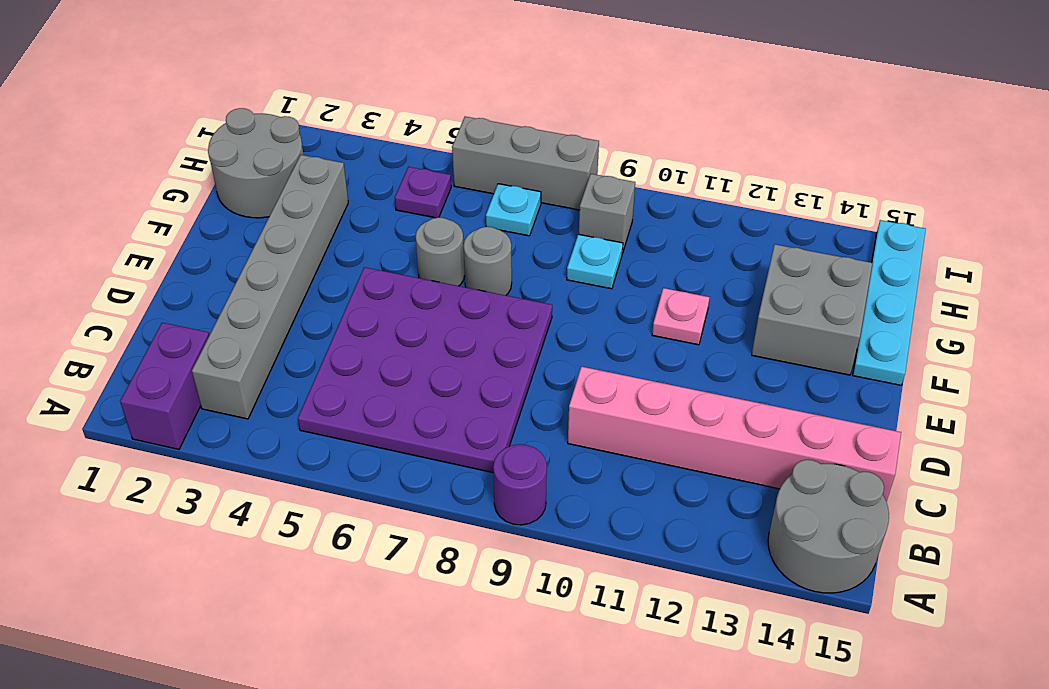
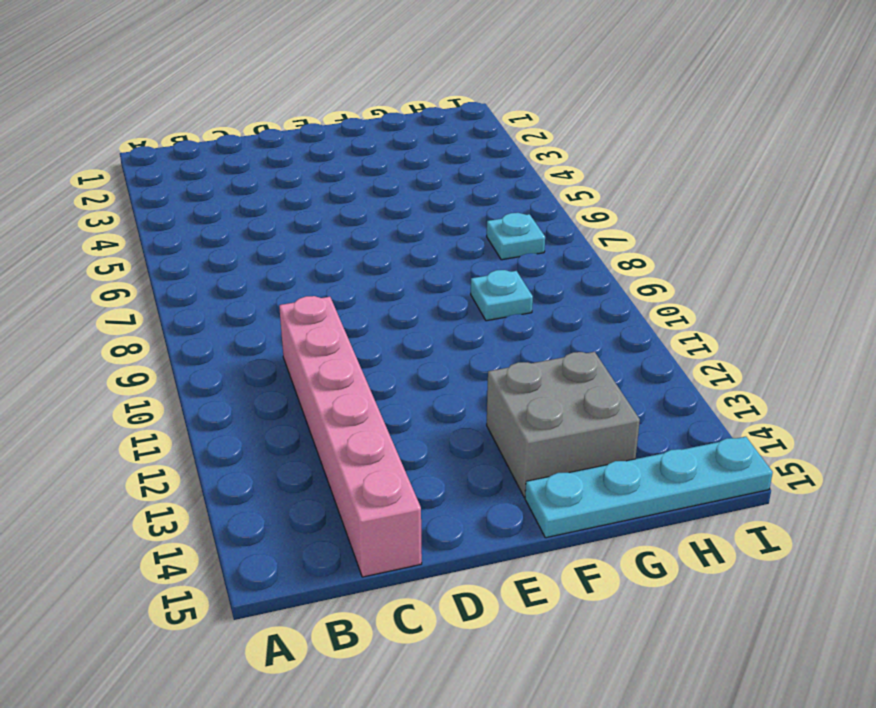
none -> purple 1x2 brick [120,323,209,449]
none -> purple 1x1 round brick [493,444,547,525]
none -> grey 2x2 round brick [768,460,889,593]

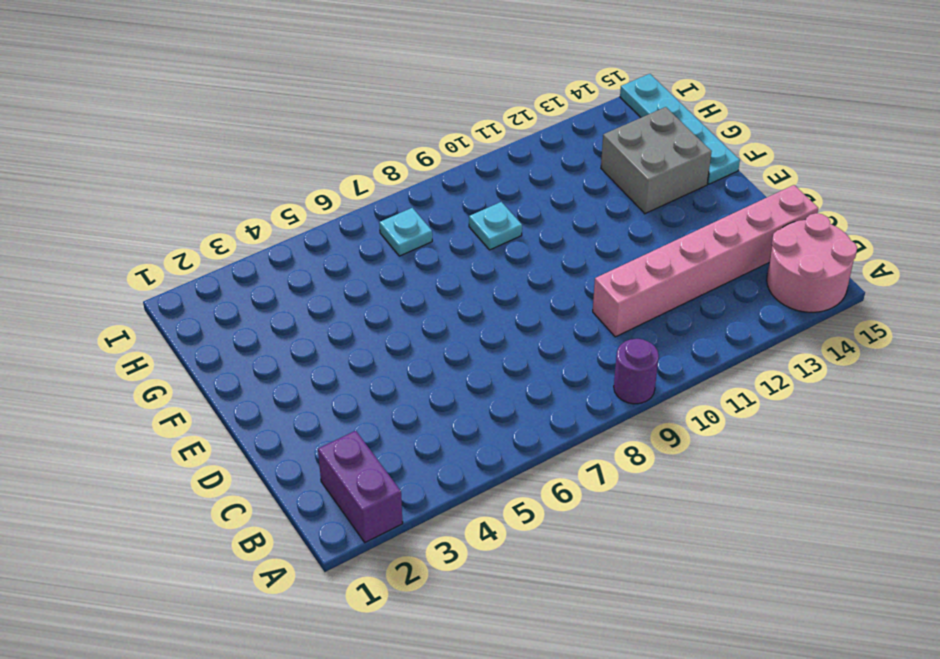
pink 2x2 round brick [767,213,857,312] -> grey 2x2 round brick [768,460,889,593]
none -> grey 1x6 brick [192,155,348,419]
none -> purple 4x4 plate [298,267,552,473]
none -> grey 1x1 round brick [416,217,465,286]

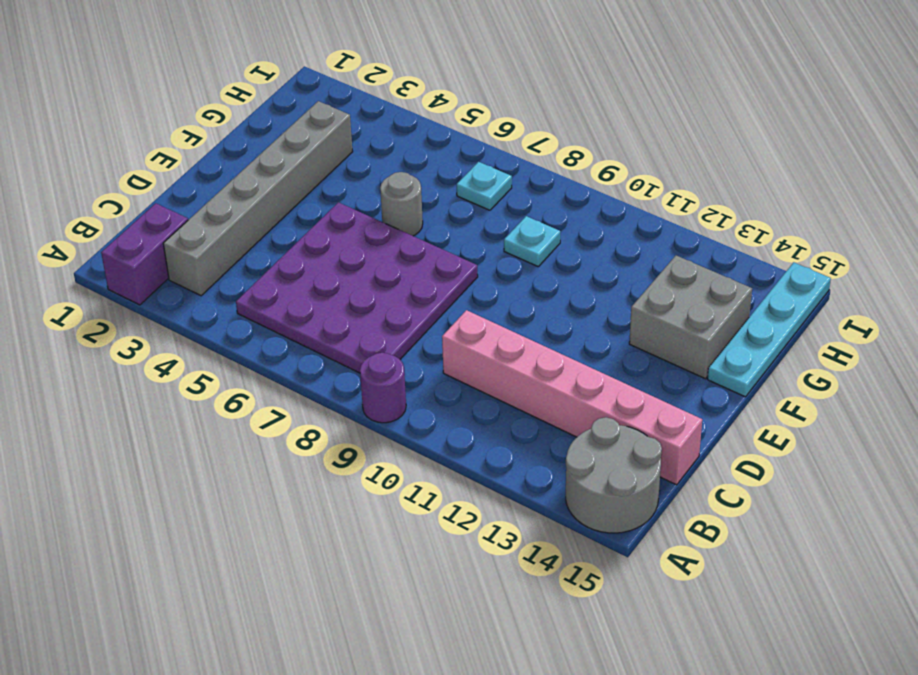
none -> grey 1x1 round brick [464,227,512,295]
none -> pink 1x1 plate [652,288,710,345]
none -> grey 2x2 round brick [208,108,304,218]

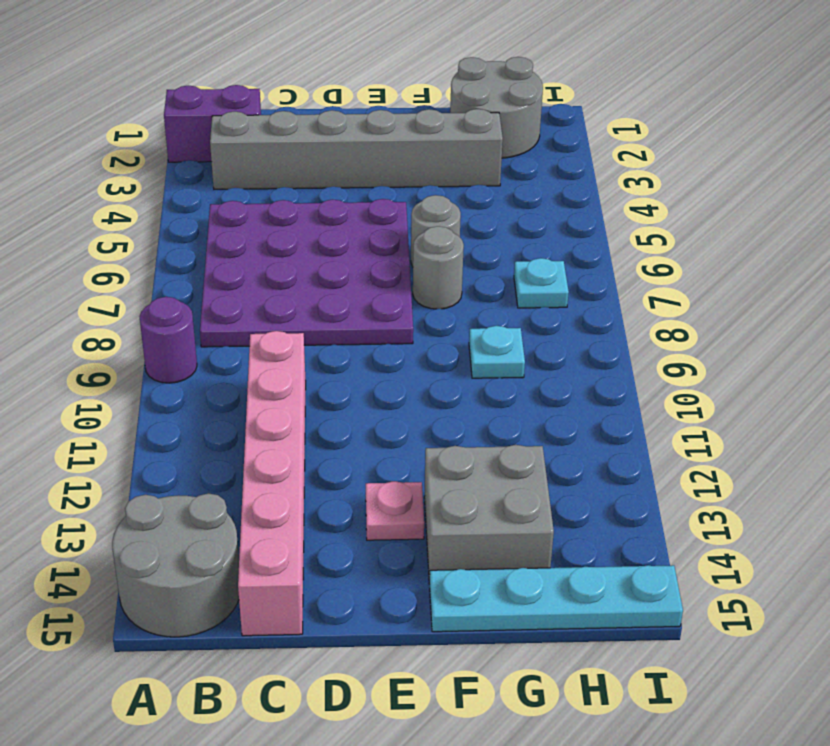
pink 1x1 plate [366,481,424,540] -> pink 1x1 plate moved to [652,288,710,345]
none -> purple 1x1 plate [395,167,451,218]
none -> grey 1x1 brick [579,174,635,254]
none -> grey 1x3 brick [452,117,599,210]

